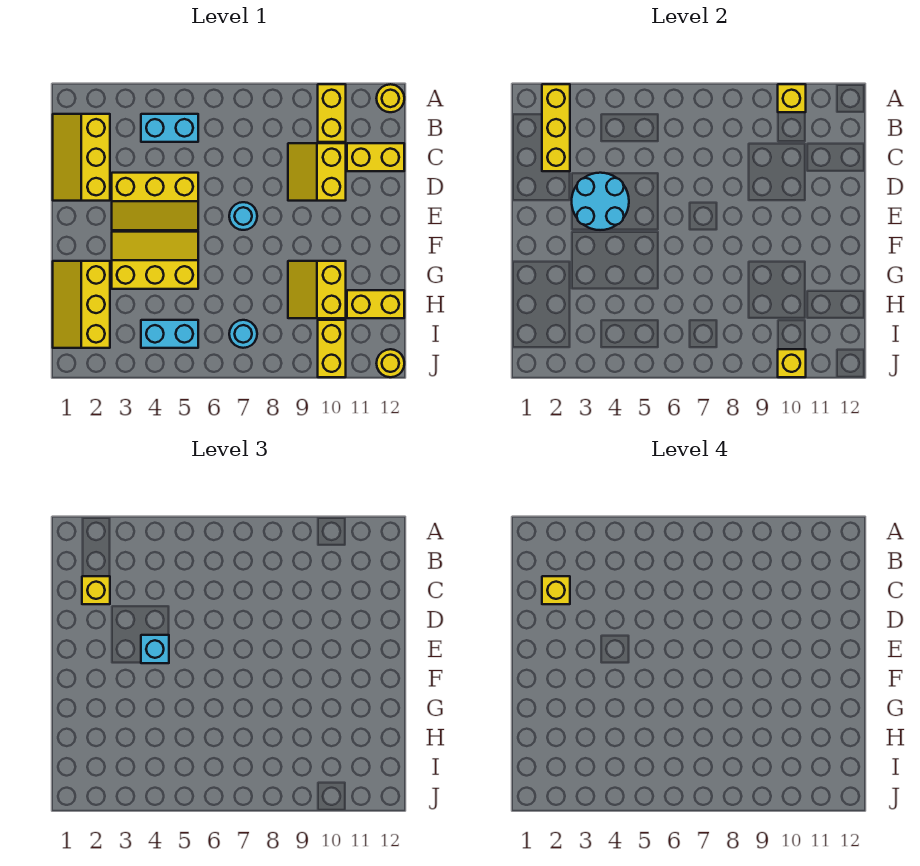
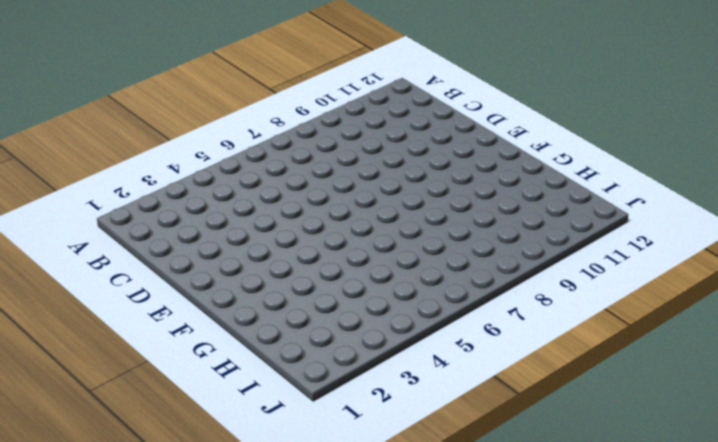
none -> yellow 1x2 brick [318,84,346,142]
none -> yellow 1x1 round brick [376,84,404,112]
none -> yellow 2x3 slope [53,114,110,201]

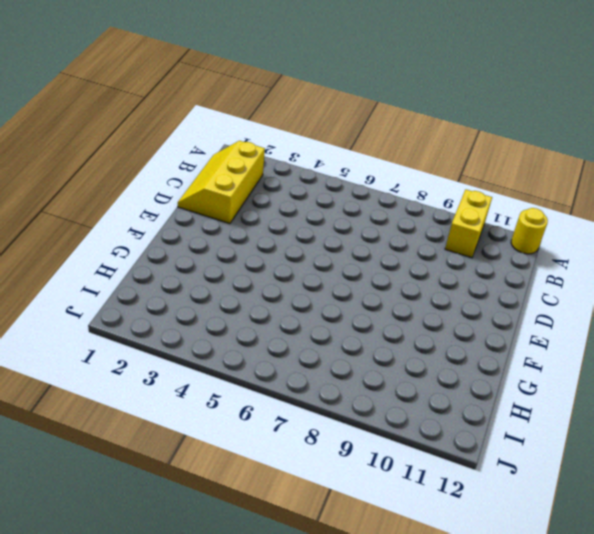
none -> cyan 1x2 brick [141,114,198,142]
none -> yellow 2x2 slope [288,143,346,201]
none -> yellow 1x2 brick [347,143,404,171]

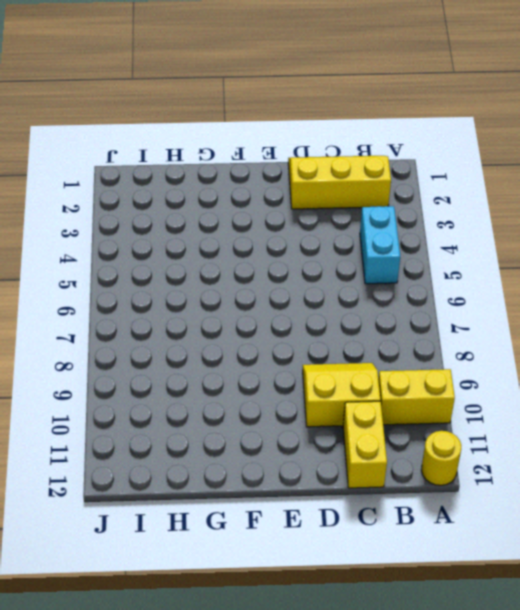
none -> yellow 2x3 slope [112,173,198,230]
none -> cyan 1x1 round brick [229,202,257,230]
none -> yellow 2x3 slope [112,232,198,289]

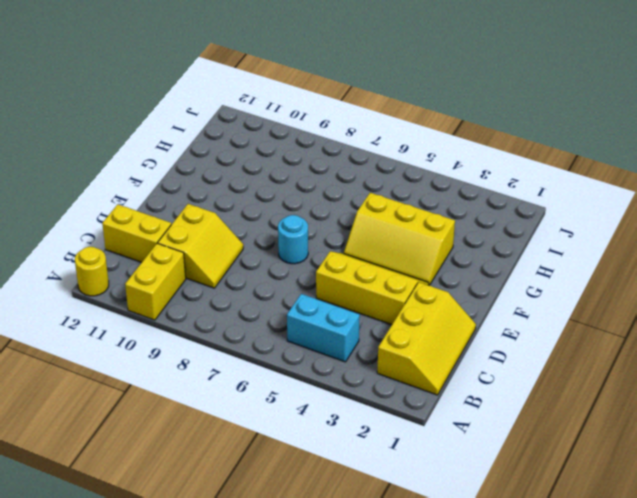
none -> yellow 2x3 slope [53,261,110,348]
none -> yellow 2x2 slope [288,261,346,318]
none -> yellow 1x2 brick [347,290,404,318]

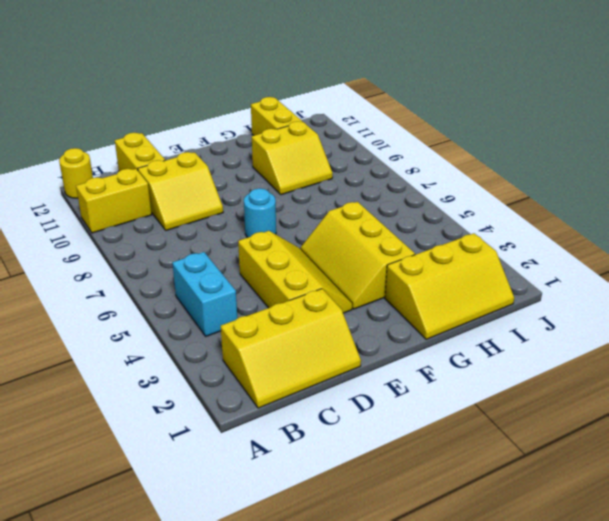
none -> cyan 1x2 brick [141,320,198,348]
none -> cyan 1x1 round brick [229,320,257,348]
none -> yellow 1x2 brick [318,320,346,377]

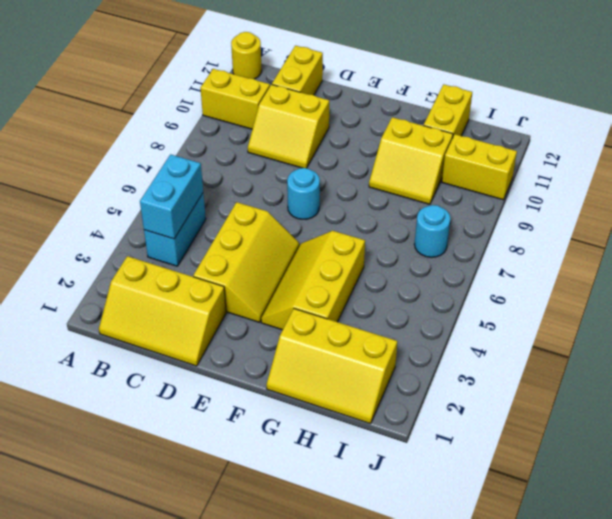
cyan 1x2 brick [140,154,203,239] -> cyan 1x2 brick moved to [141,320,198,348]
none -> yellow 1x1 round brick [376,349,404,377]
none -> yellow 1x3 brick [542,84,570,171]
none -> yellow 1x1 brick [778,84,806,112]

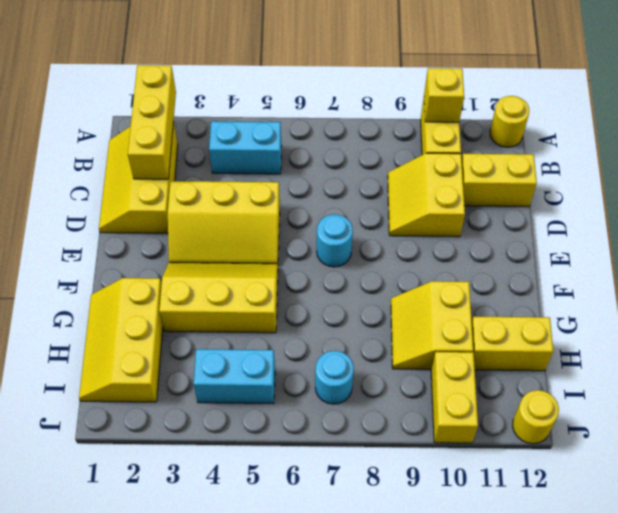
none -> cyan 2x2 round brick [572,173,629,230]
none -> yellow 1x1 brick [778,349,806,377]
none -> yellow 1x1 brick [82,576,110,604]

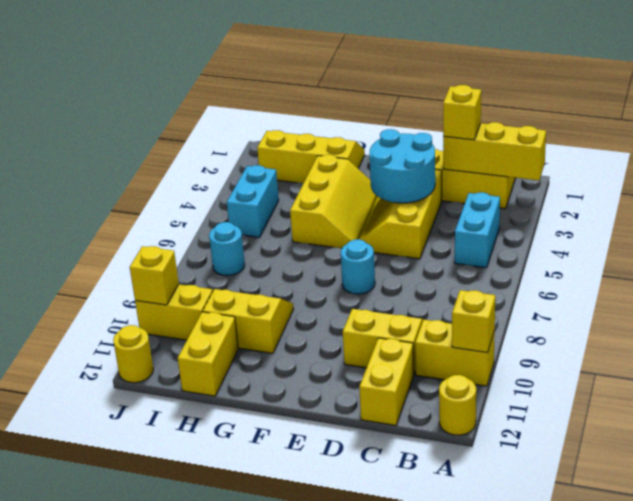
none -> cyan 1x1 brick [141,635,169,663]
none -> yellow 1x1 brick [542,576,570,604]

